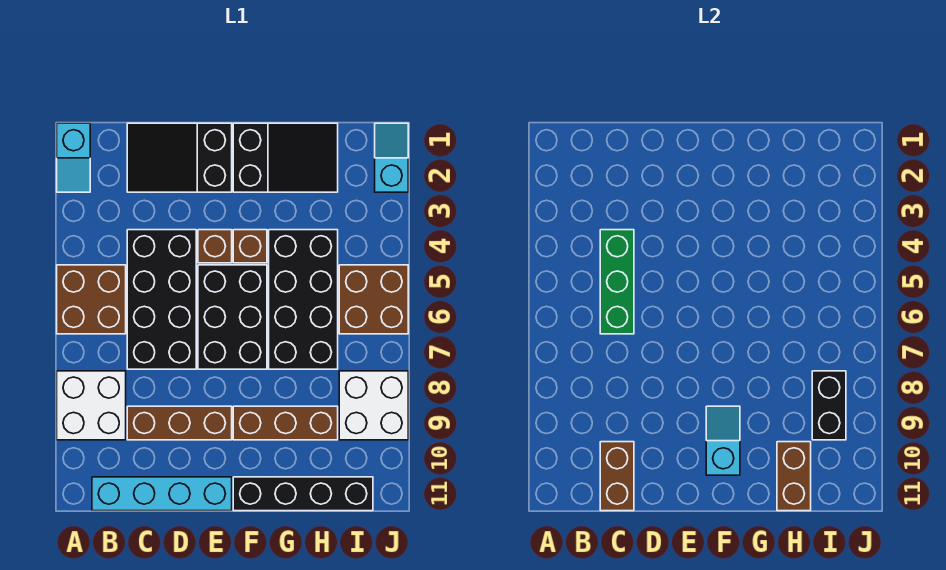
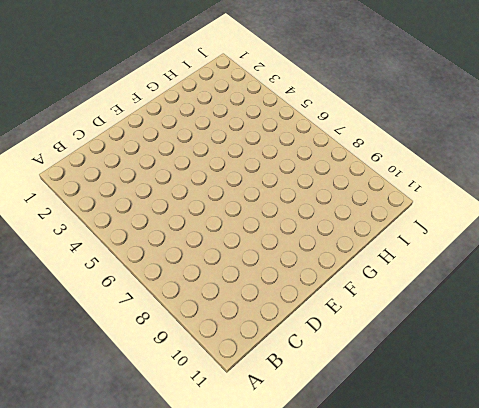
none -> cyan 1x2 slope [57,123,90,192]
none -> brown 2x2 brick [57,265,126,334]
none -> white 2x2 brick [57,371,126,440]

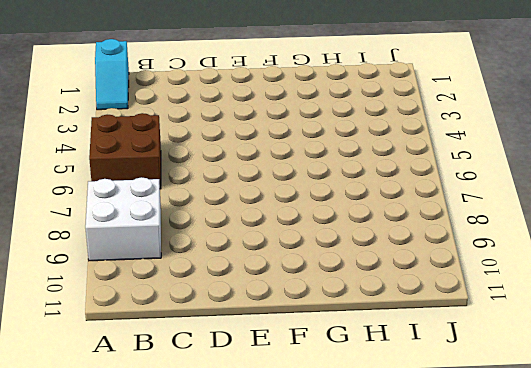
none -> cyan 1x4 brick [92,477,232,511]
none -> black 2x3 slope [127,123,232,192]
none -> black 2x4 brick [127,230,196,369]

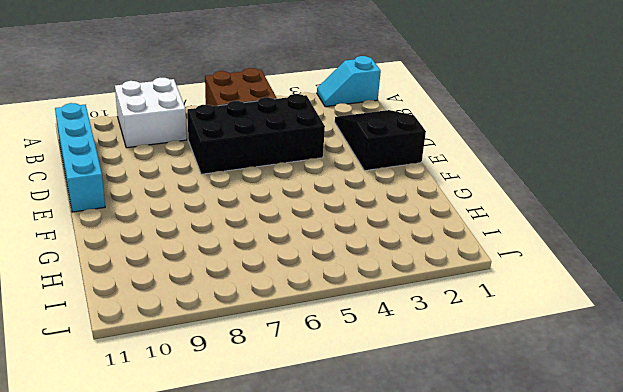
none -> brown 1x3 brick [127,406,232,440]
none -> brown 1x1 brick [198,230,232,263]
none -> black 2x3 brick [198,265,267,369]

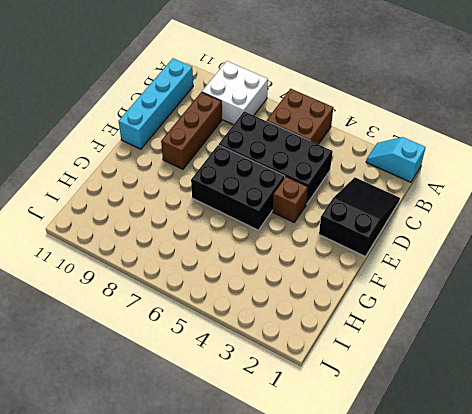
none -> black 2x3 slope [233,123,338,192]
none -> brown 1x1 brick [233,230,267,263]
none -> brown 1x3 brick [233,406,338,440]

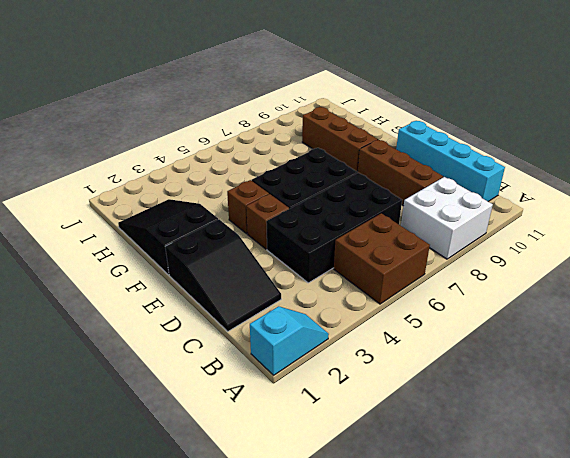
none -> black 1x4 brick [233,477,373,511]
none -> black 2x4 brick [269,230,338,369]
none -> brown 2x2 brick [339,265,408,334]

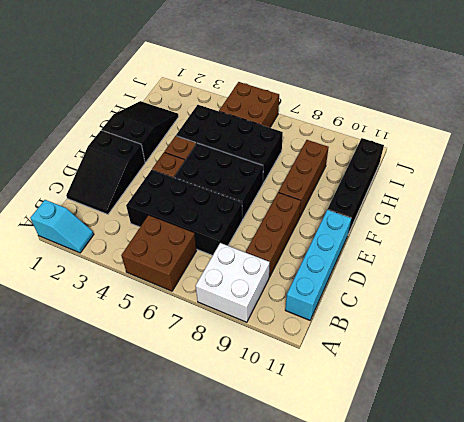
none -> white 2x2 brick [339,371,408,440]
none -> cyan 1x2 slope [375,123,408,192]
none -> green 1x3 brick [600,230,634,334]

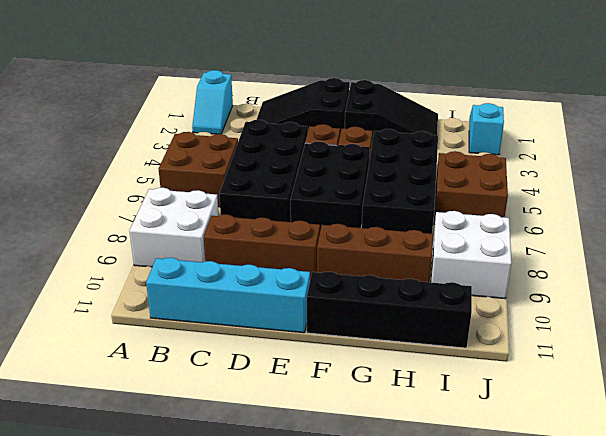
none -> green 1x3 brick [600,230,634,334]
none -> brown 1x2 brick [600,442,634,511]
none -> cyan 1x2 slope [706,406,740,475]

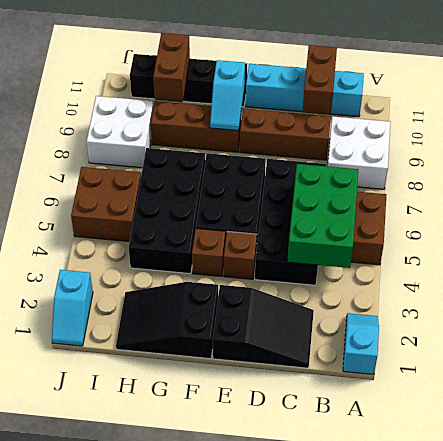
green 2x3 brick [287,164,358,268] -> green 1x3 brick [600,230,634,334]
none -> black 1x2 brick [812,371,846,440]

